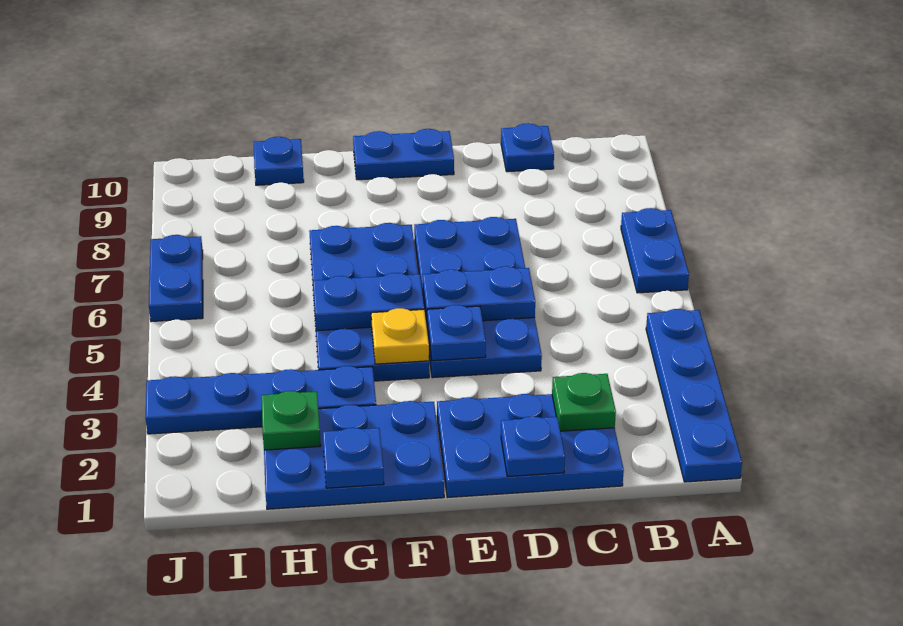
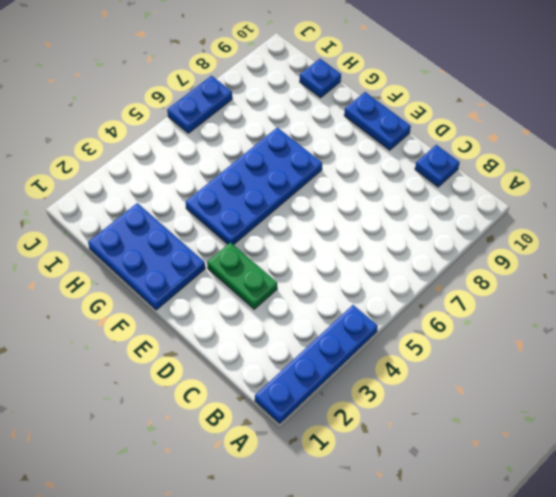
green 1x2 plate [207,242,277,309] -> none
none -> blue 1x2 plate [621,208,689,293]
none -> blue 2x3 plate [437,394,624,498]
none -> blue 2x4 plate [414,217,542,378]

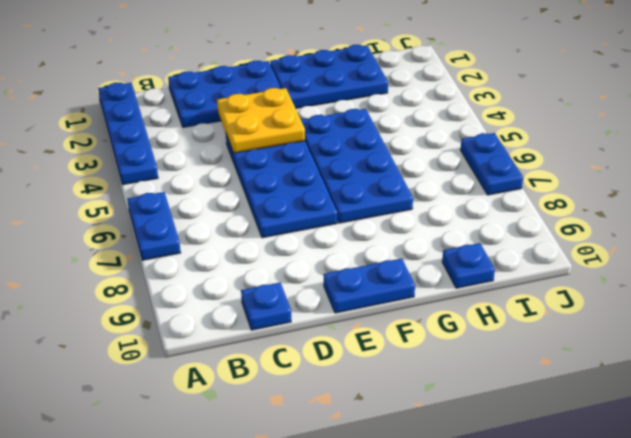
yellow 2x2 plate [217,88,305,153] -> blue 1x1 plate [427,305,486,361]
none -> blue 1x4 plate [146,366,376,434]
none -> green 1x1 plate [552,373,616,431]
none -> blue 1x1 plate [501,416,565,476]

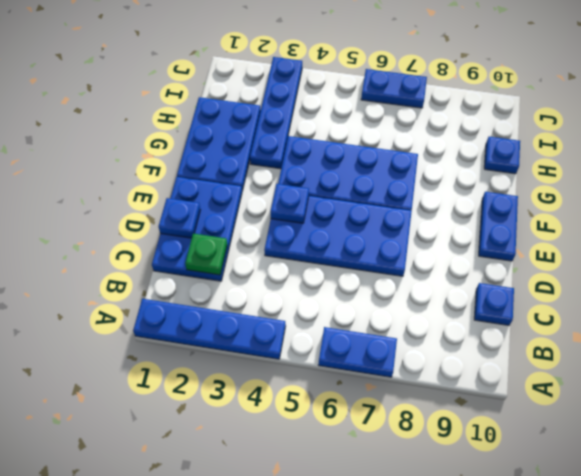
none -> blue 1x2 plate [423,266,535,321]
none -> yellow 1x1 plate [371,308,429,364]
none -> blue 1x2 plate [313,273,424,331]

